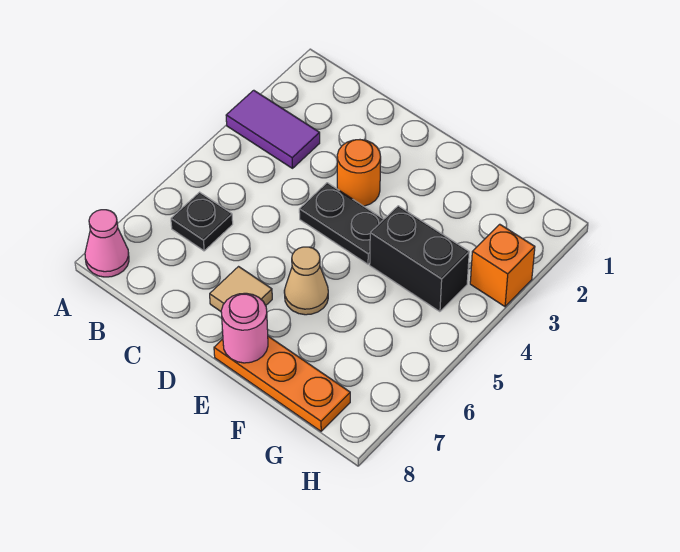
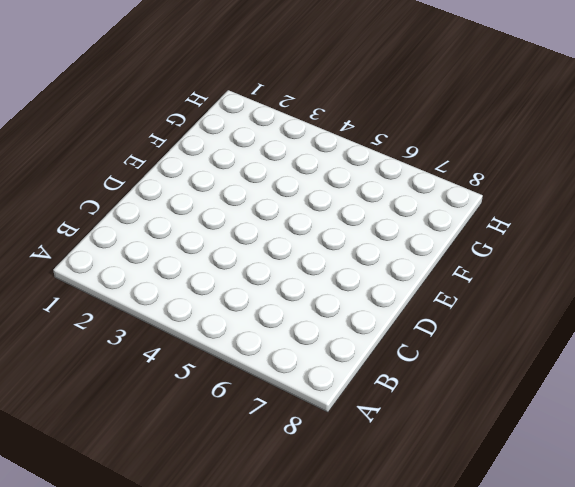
none -> purple 1x2 tile [226,90,320,168]
none -> pink 1x1 cone [85,210,129,277]

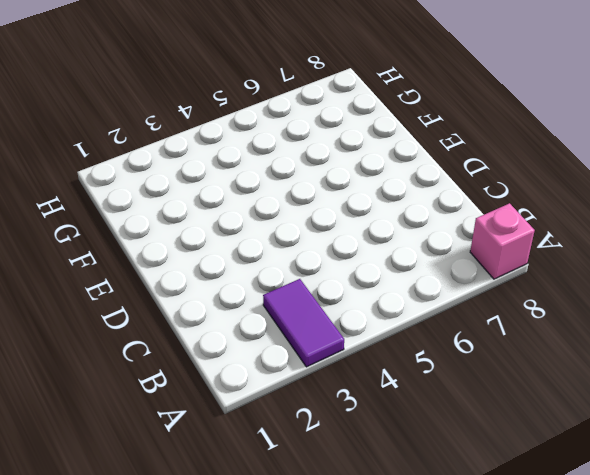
pink 1x1 brick [470,203,535,279] -> pink 1x1 cone [85,210,129,277]
none -> black 1x1 plate [171,192,233,251]
none -> orange 1x1 round brick [337,140,381,206]

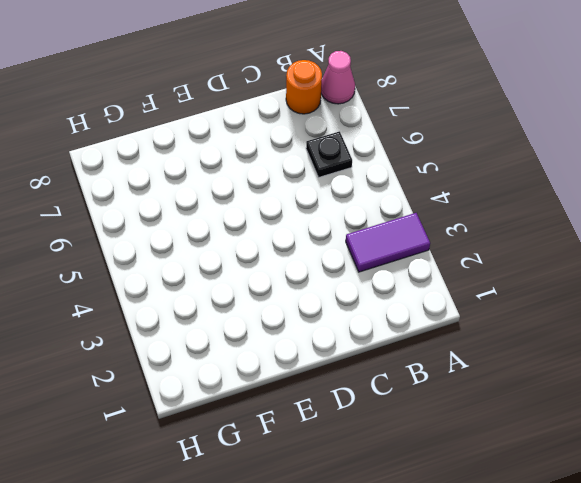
orange 1x1 round brick [286,60,322,114] -> orange 1x1 round brick moved to [337,140,381,206]
none -> black 1x2 plate [299,183,384,264]
none -> tan 1x1 tile [210,267,272,311]

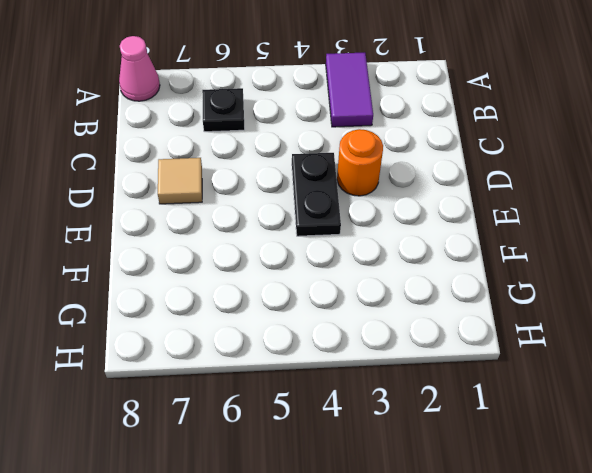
none -> tan 1x1 cone [284,247,328,315]
none -> orange 1x3 plate [214,336,350,431]

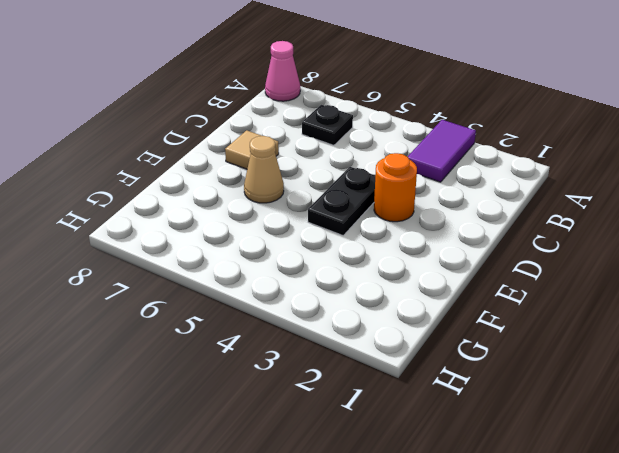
none -> orange 1x3 plate [214,336,350,431]
none -> black 1x2 brick [370,206,469,312]

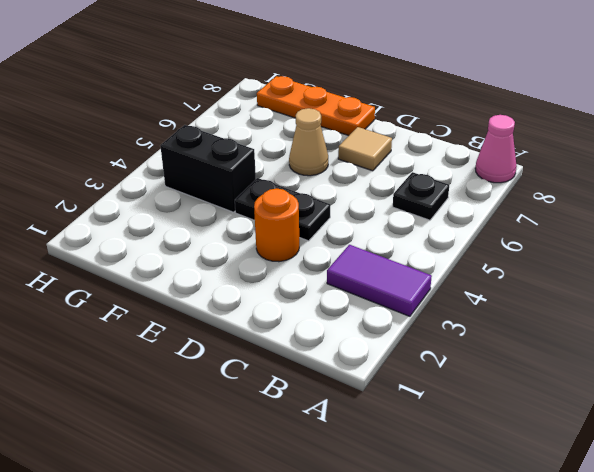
none -> orange 1x1 brick [470,224,535,307]
none -> pink 1x1 round brick [221,293,268,363]

